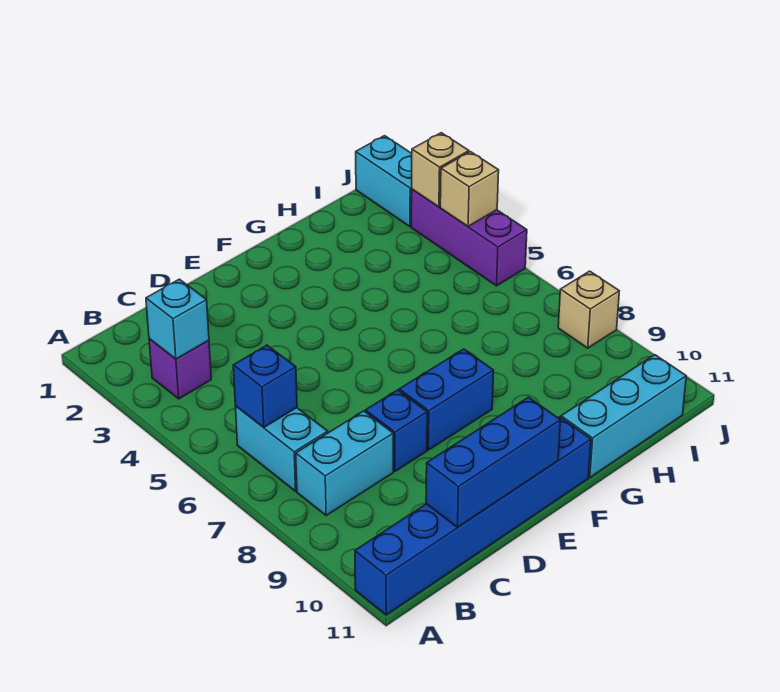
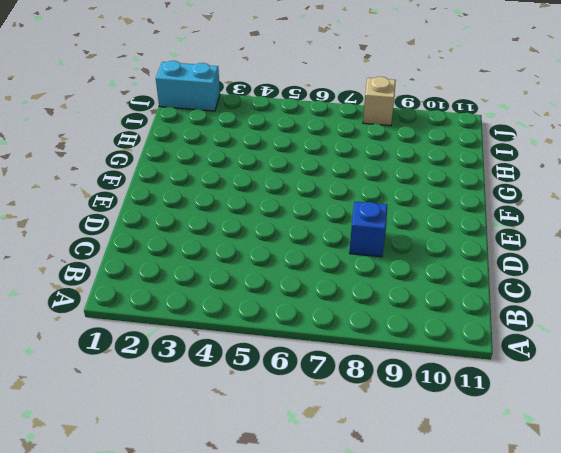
none -> blue 1x6 brick [355,417,591,615]
none -> purple 1x1 brick [149,339,211,399]
none -> cyan 1x2 brick [235,406,328,491]

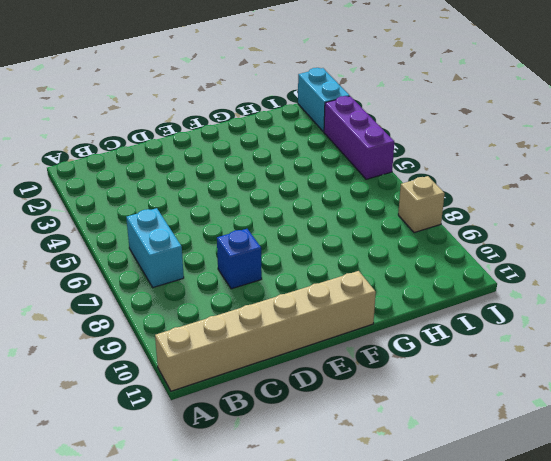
tan 1x6 brick [155,271,376,391] -> blue 1x6 brick [355,417,591,615]
none -> purple 1x1 brick [149,339,211,399]
none -> cyan 1x2 brick [296,411,393,515]
none -> blue 1x2 brick [399,349,494,450]

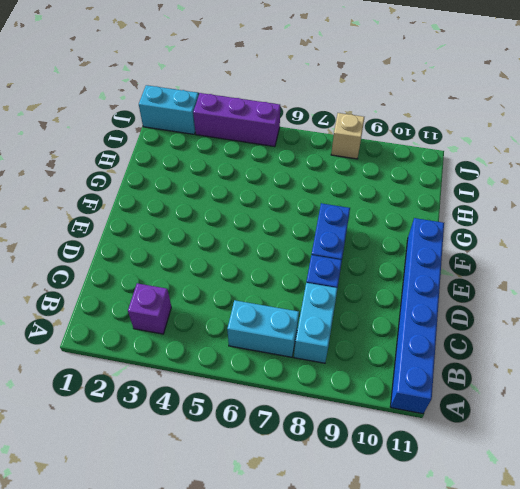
none -> cyan 1x3 brick [561,355,686,477]
none -> cyan 1x1 brick [146,279,209,359]
none -> blue 1x1 brick [233,345,297,427]

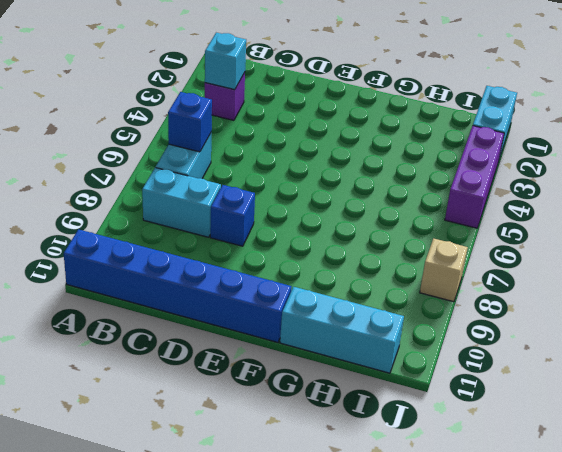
none -> blue 1x2 brick [399,349,494,450]
none -> blue 1x3 brick [426,397,560,527]
none -> tan 1x1 brick [412,133,469,207]

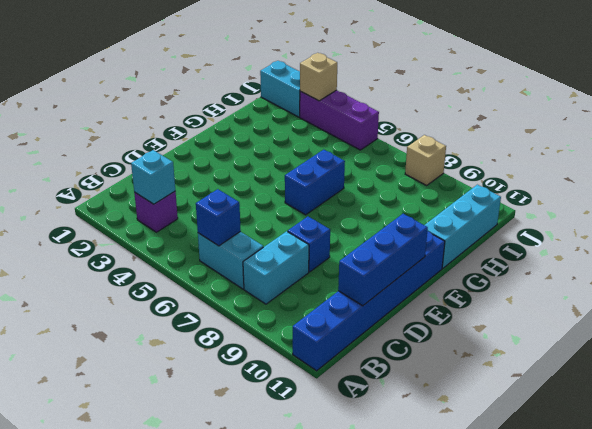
blue 1x2 brick [285,150,345,215] -> blue 1x2 brick moved to [399,349,494,450]
none -> tan 1x1 brick [440,152,499,227]

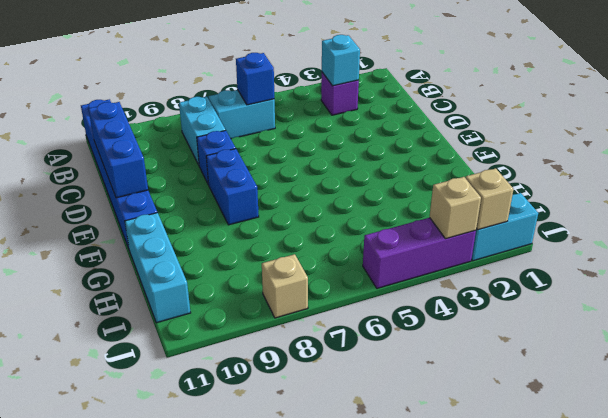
tan 1x1 brick [465,168,513,230] -> tan 1x1 brick moved to [440,152,499,227]

